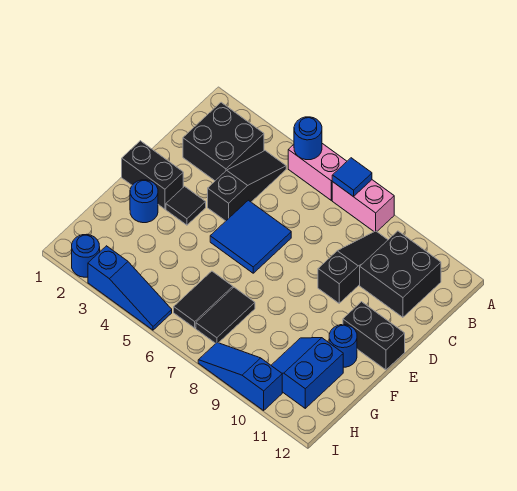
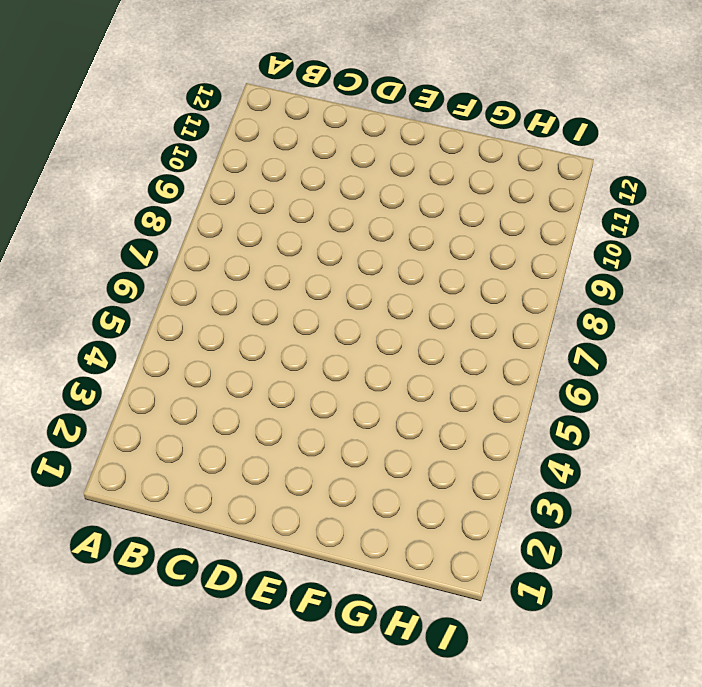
none -> pink 1x2 brick [288,144,347,200]
none -> pink 1x2 brick [332,180,394,232]
none -> black 2x2 brick [183,102,264,181]

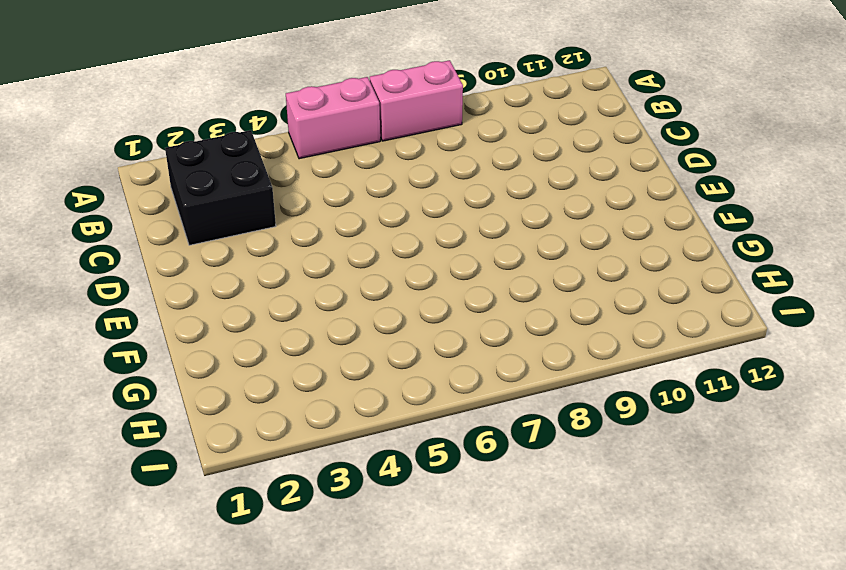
none -> black 1x3 slope [208,151,286,221]
none -> black 1x3 slope [318,231,388,303]
none -> black 2x2 brick [360,231,441,317]

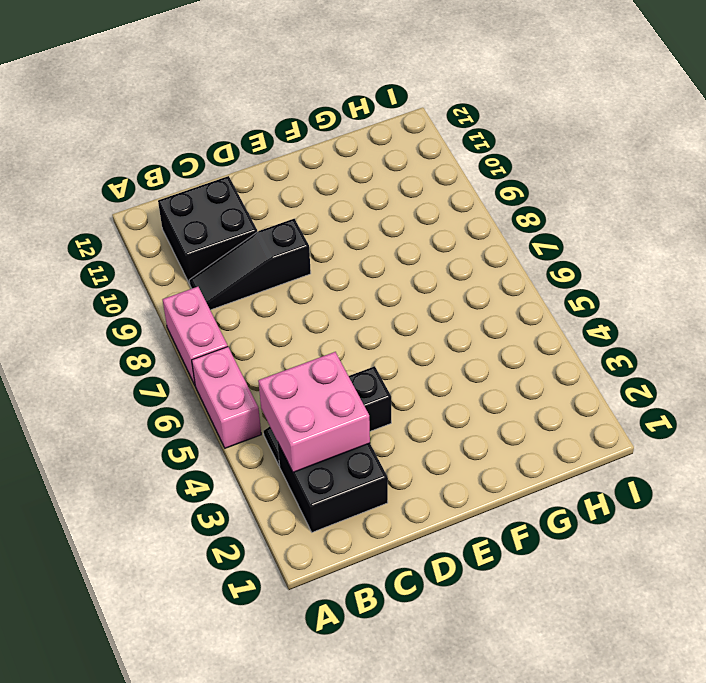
pink 2x2 brick [258,352,370,472] -> none
none -> blue 2x2 tile [210,200,291,273]
none -> black 1x2 brick [122,141,183,209]
none -> black 1x1 tile [166,186,206,225]

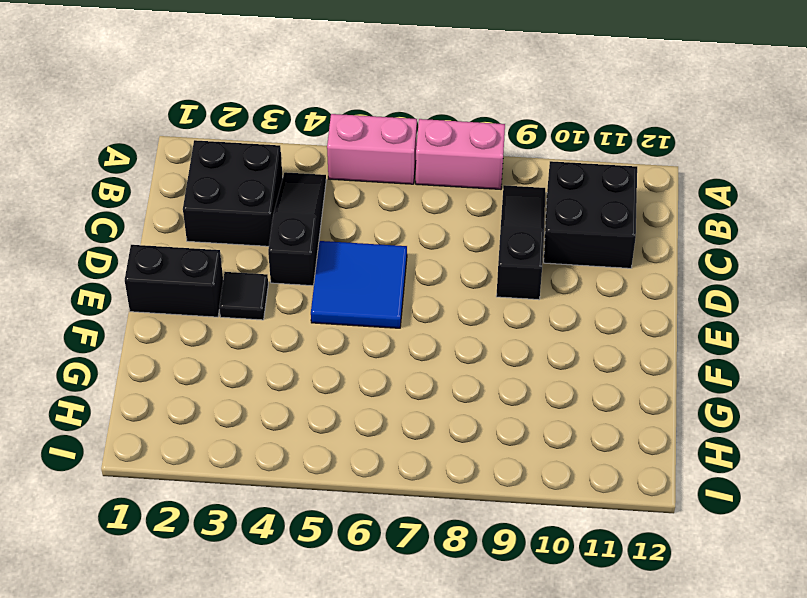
none -> black 1x2 brick [343,302,405,370]
none -> blue 1x1 round brick [130,180,158,223]
none -> blue 1x1 round brick [329,325,357,367]

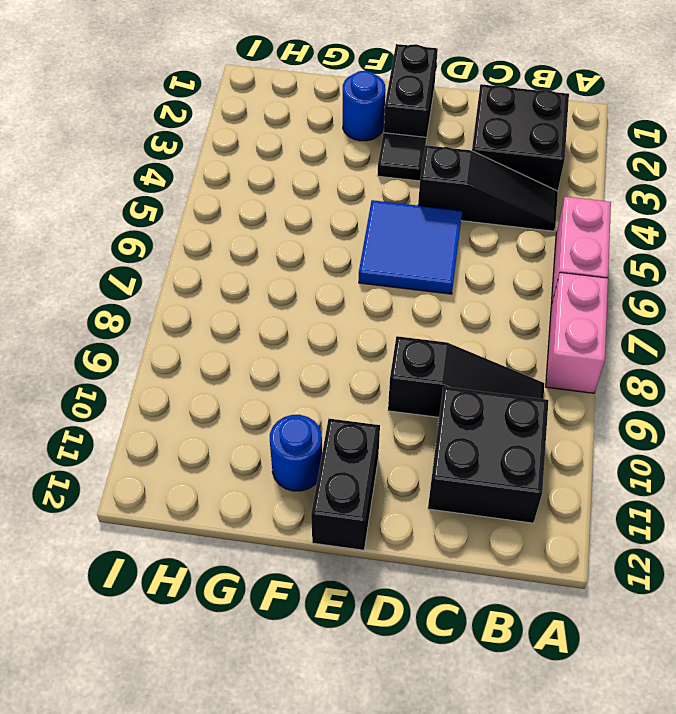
none -> black 1x2 tile [174,271,233,328]
none -> black 1x2 tile [196,287,255,343]
none -> blue 2x2 slope [271,337,343,408]

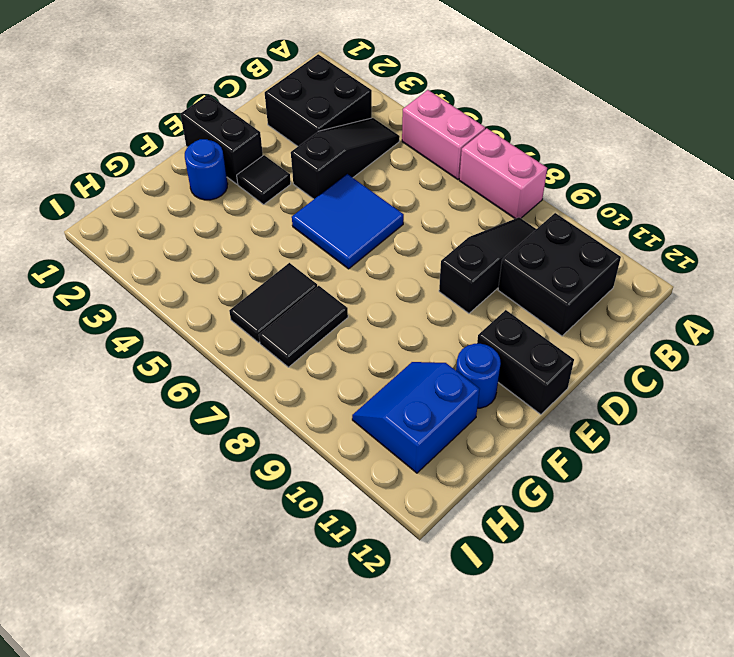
none -> blue 1x1 round brick [72,234,100,277]
none -> blue 1x3 slope [88,246,172,330]
none -> blue 1x3 slope [198,343,282,410]

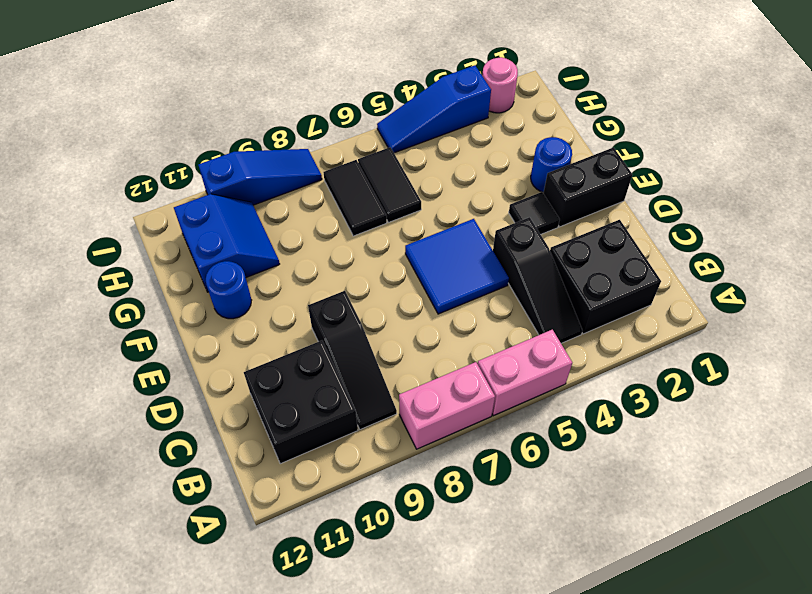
pink 1x1 round brick [482,57,518,113] -> blue 1x1 round brick [72,234,100,277]
none -> black 1x2 brick [343,302,405,370]
none -> blue 1x1 round brick [294,117,322,160]
none -> blue 1x1 tile [332,158,372,196]

